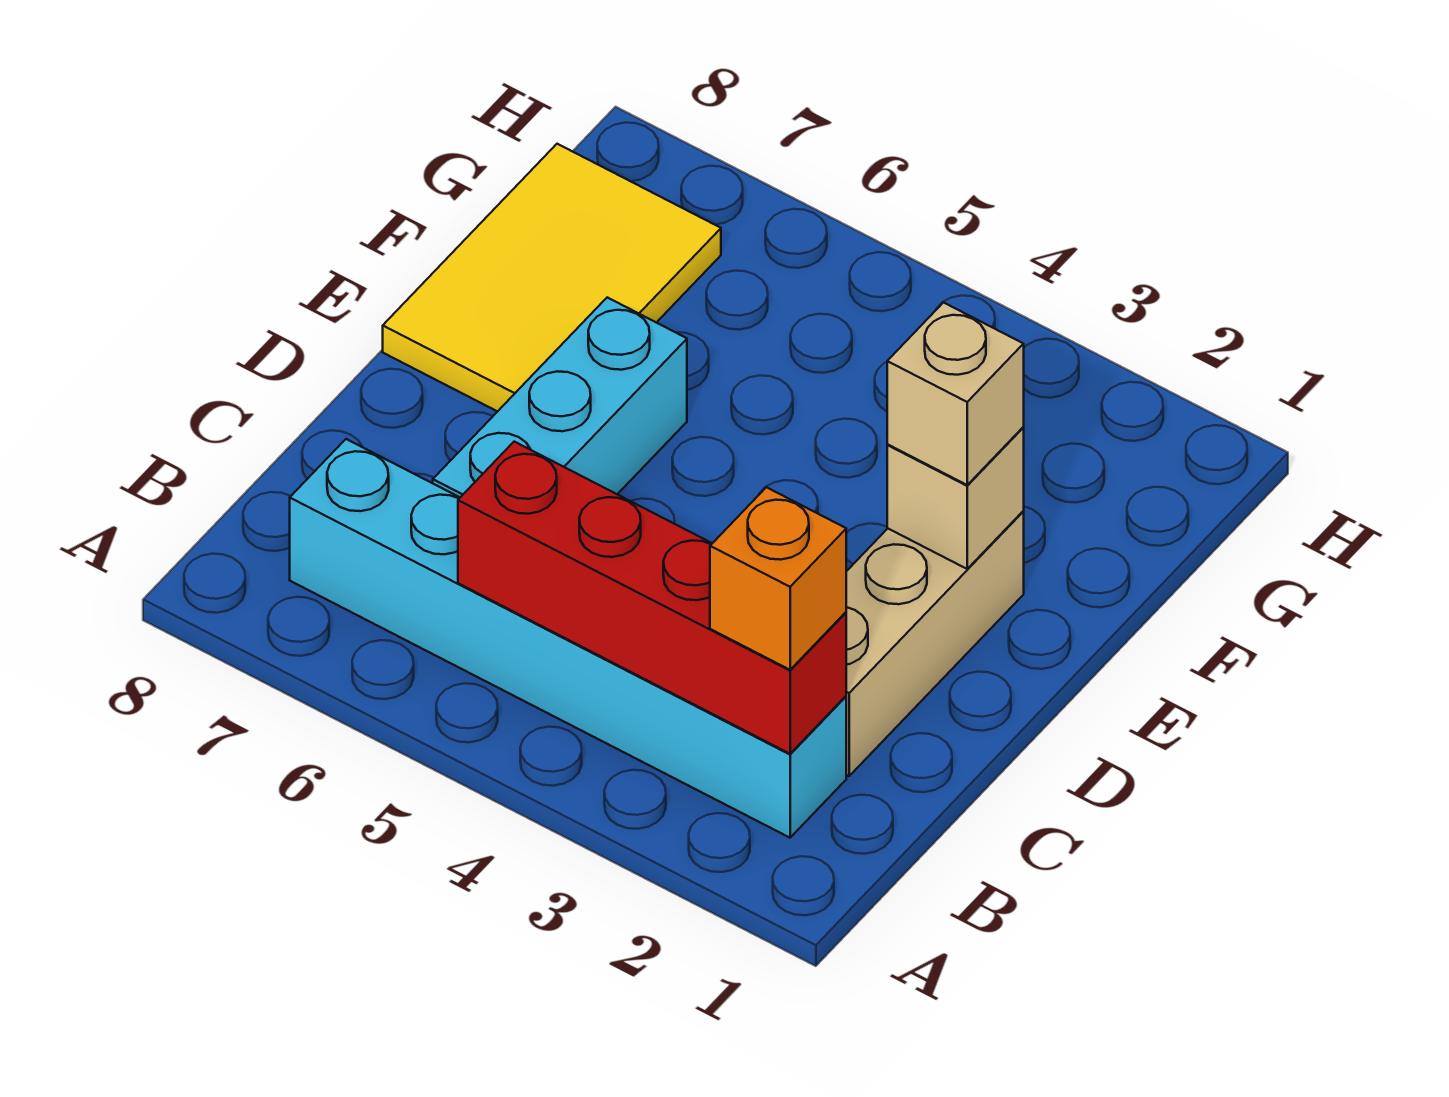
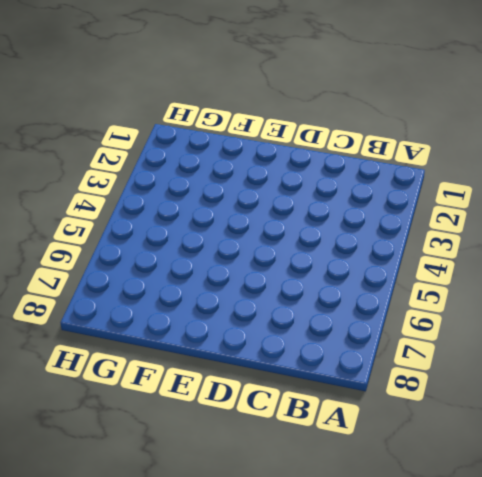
none -> cyan 1x6 brick [290,439,846,838]
none -> tan 1x3 brick [846,512,1024,776]

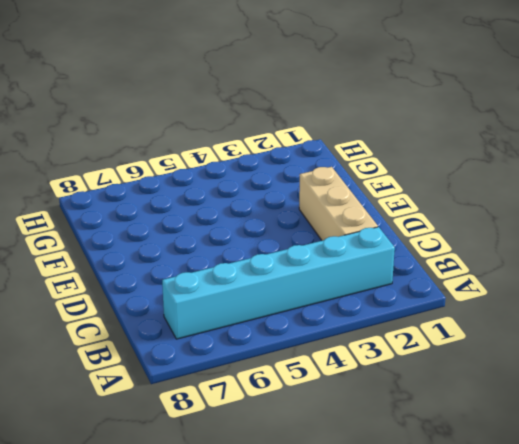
none -> cyan 1x3 brick [433,297,687,497]
none -> yellow 2x3 tile [383,144,721,412]

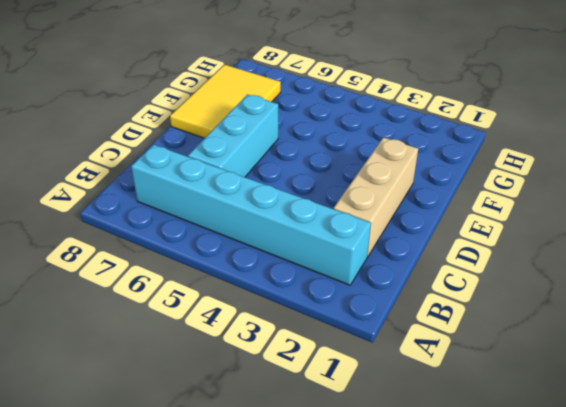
none -> red 1x4 brick [458,442,846,754]
none -> tan 1x1 brick [887,428,1024,569]

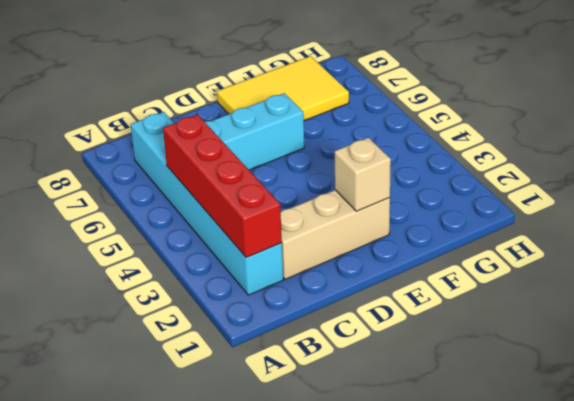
none -> orange 1x1 brick [710,487,846,670]
none -> tan 1x1 brick [887,303,1024,485]

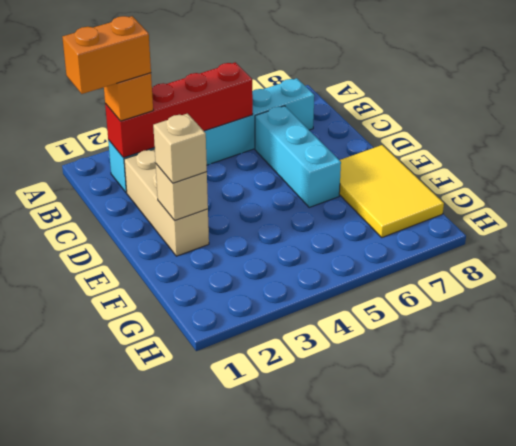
orange 1x2 brick [62,16,151,94] -> none

